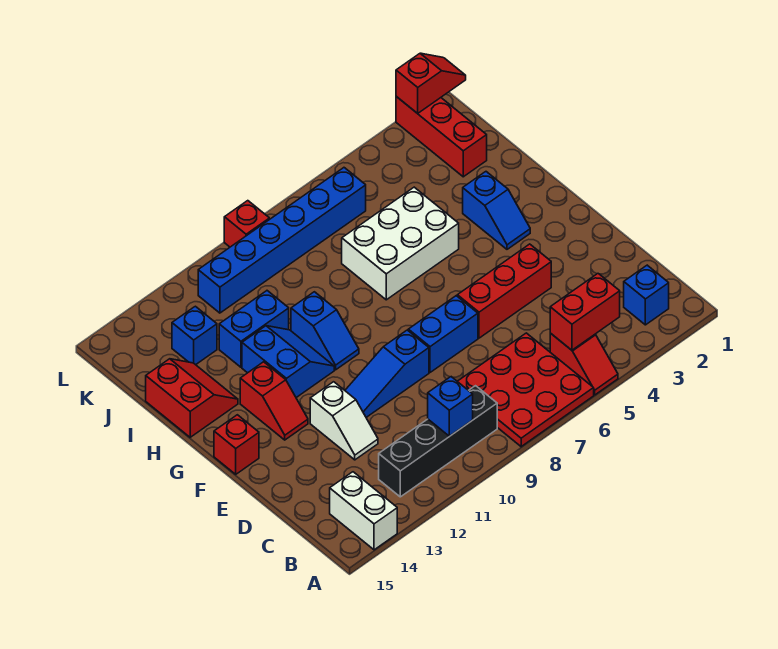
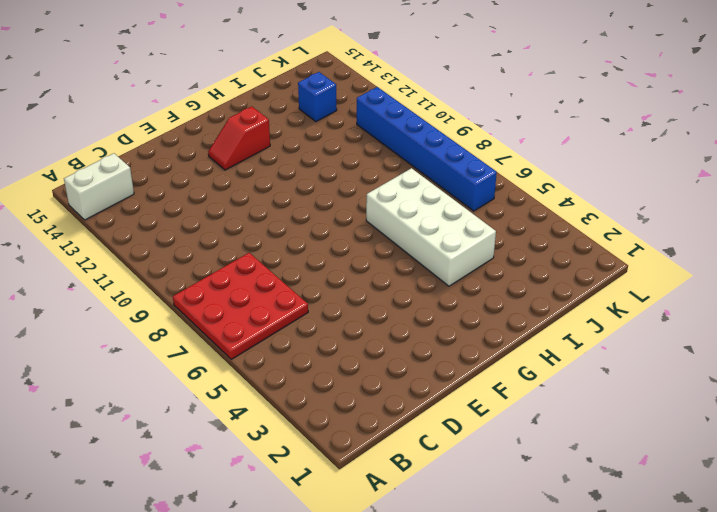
white 2x4 brick [366,168,496,286] -> white 2x3 brick [342,187,459,300]
none -> red 1x2 slope [550,333,618,395]
none -> blue 1x1 brick [624,265,669,325]
none -> black 1x4 brick [379,386,497,497]

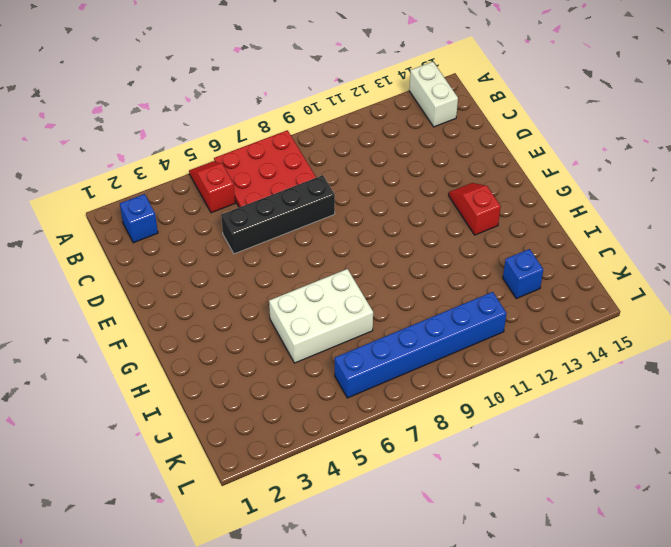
black 1x4 brick [221,175,335,254] -> black 1x4 brick moved to [379,386,497,497]
none -> white 1x2 slope [310,382,378,460]
none -> red 1x3 brick [457,244,551,338]
none -> blue 1x2 brick [408,296,478,372]

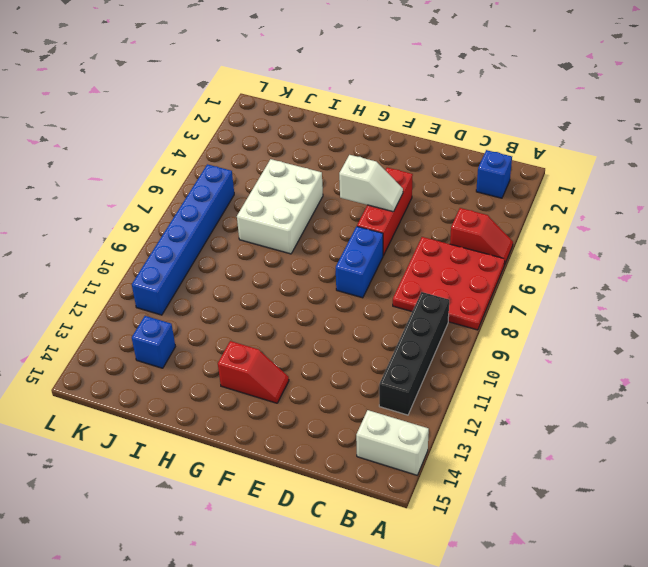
white 1x2 slope [339,155,403,212] -> white 1x2 slope moved to [310,382,378,460]
none -> blue 1x3 slope [345,330,429,417]
none -> red 1x1 brick [214,415,259,474]
none -> blue 1x2 slope [463,172,530,249]

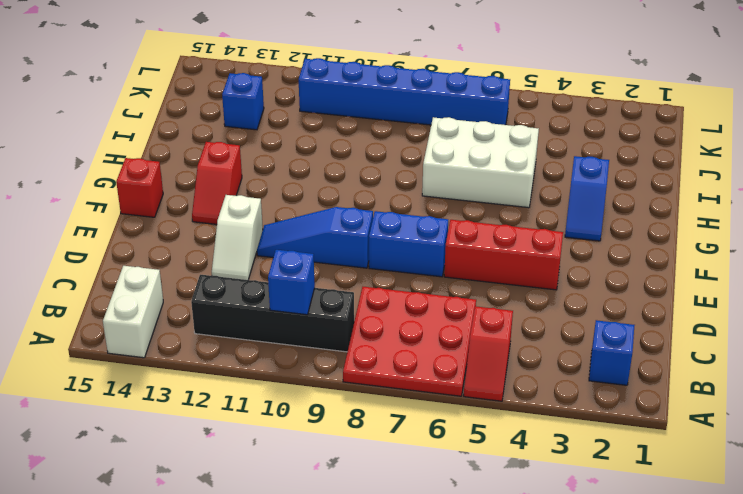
none -> blue 1x2 slope [291,292,359,370]
none -> blue 2x2 slope [242,326,334,398]
none -> red 2x2 slope [146,359,238,437]

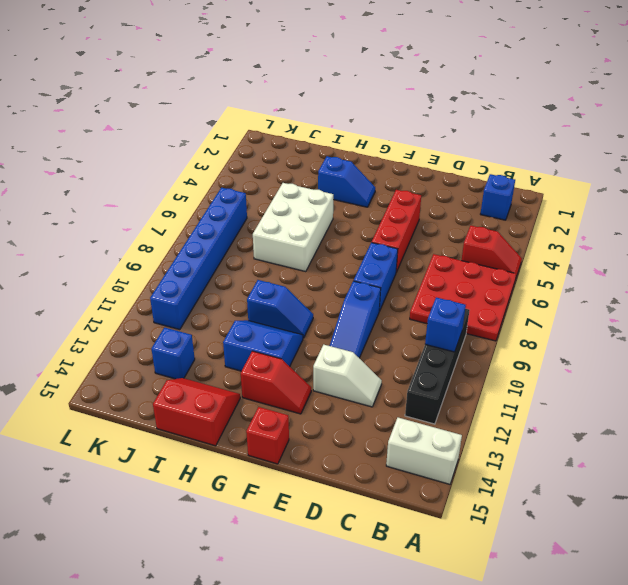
none -> blue 1x2 brick [219,291,289,367]
none -> red 1x3 brick [396,97,487,177]
none -> red 1x1 brick [224,201,269,247]

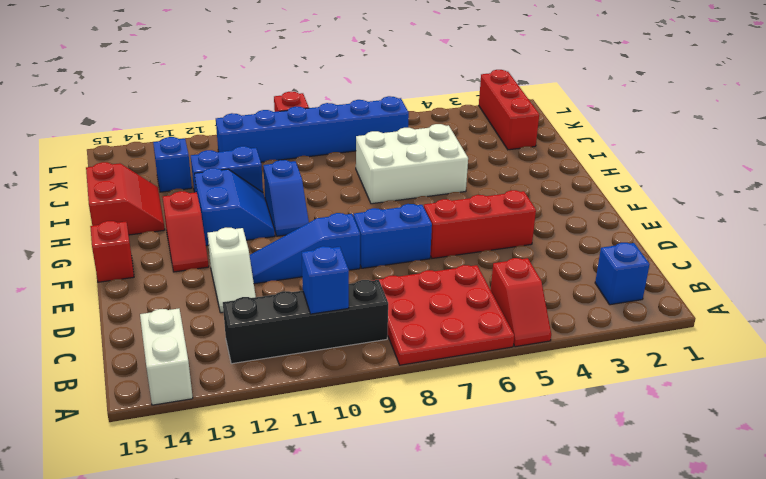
none -> blue 1x2 slope [463,172,530,249]
none -> red 1x2 brick [550,274,620,350]
none -> red 1x2 slope [396,53,466,113]

